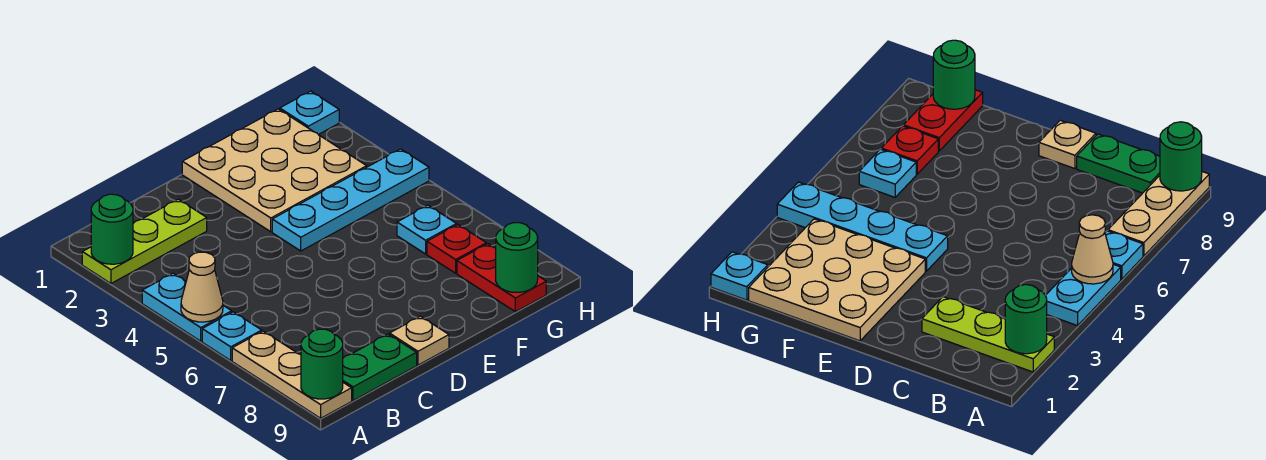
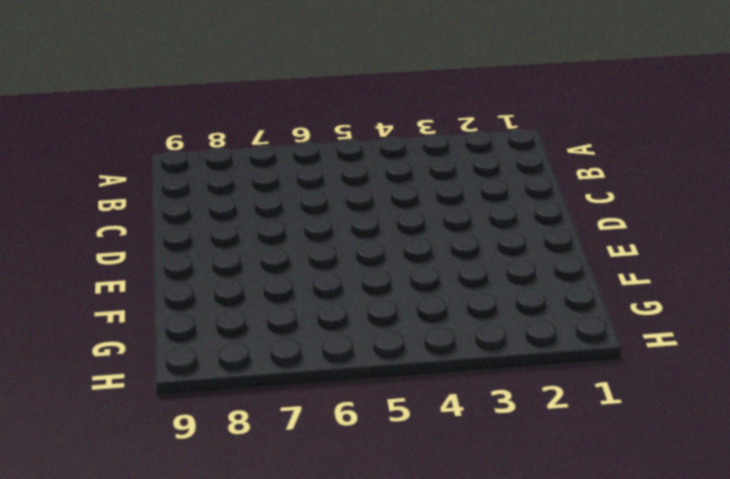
none -> lime 1x3 plate [82,199,207,283]
none -> cyan 1x2 plate [142,273,232,341]
none -> cyan 1x1 plate [202,312,262,360]

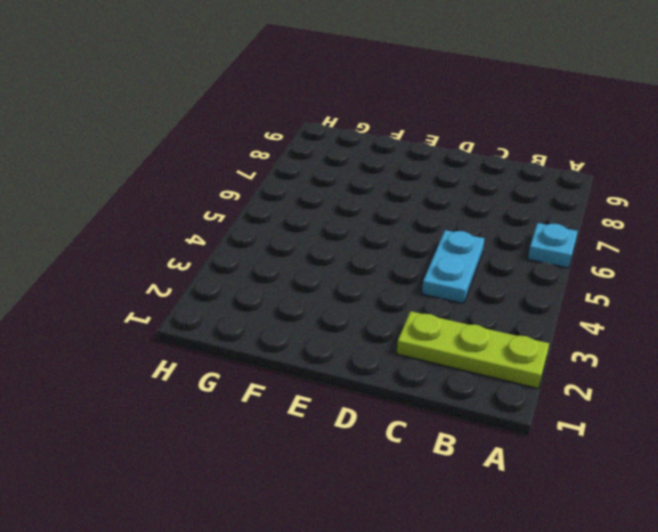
cyan 1x2 plate [422,230,484,304] -> cyan 1x2 plate moved to [142,273,232,341]
none -> tan 1x3 plate [232,331,352,418]
none -> green 1x2 plate [343,334,417,401]
none -> tan 1x1 plate [390,316,449,365]

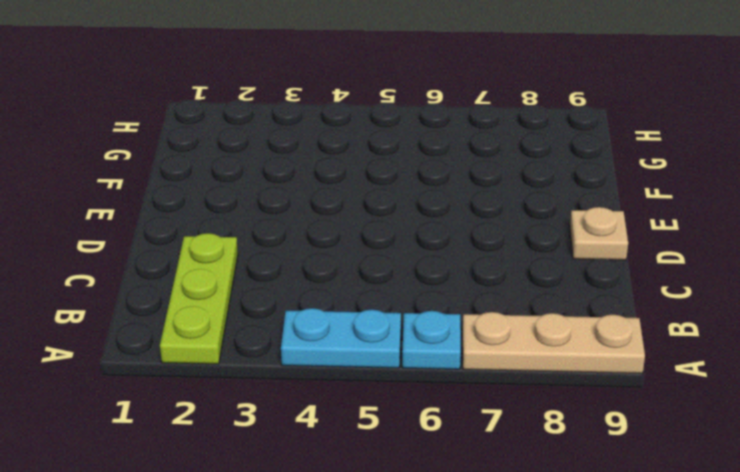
none -> green 1x2 plate [343,334,417,401]
none -> tan 3x3 plate [182,109,367,232]
none -> cyan 1x4 plate [272,149,429,251]

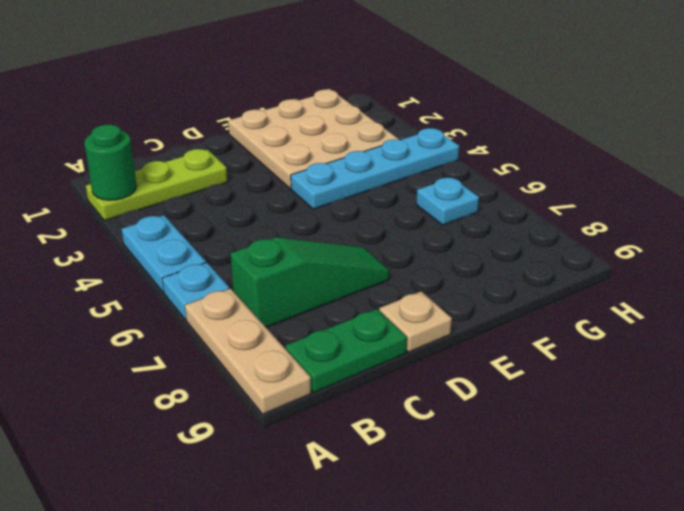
green 1x3 slope [230,237,390,327] -> none
none -> red 1x1 plate [427,225,486,273]
none -> red 1x2 plate [457,244,546,312]
none -> cyan 1x1 plate [280,91,339,135]

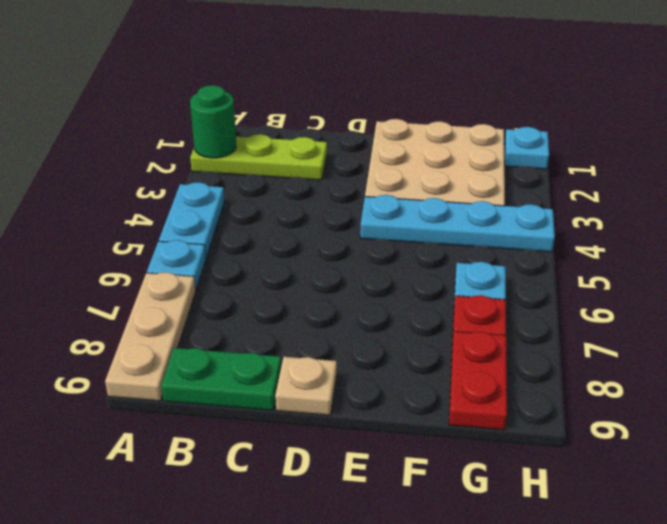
none -> tan 1x1 cone [181,252,223,322]
none -> green 1x1 round brick [301,329,343,399]
none -> green 1x1 round brick [496,223,538,292]

